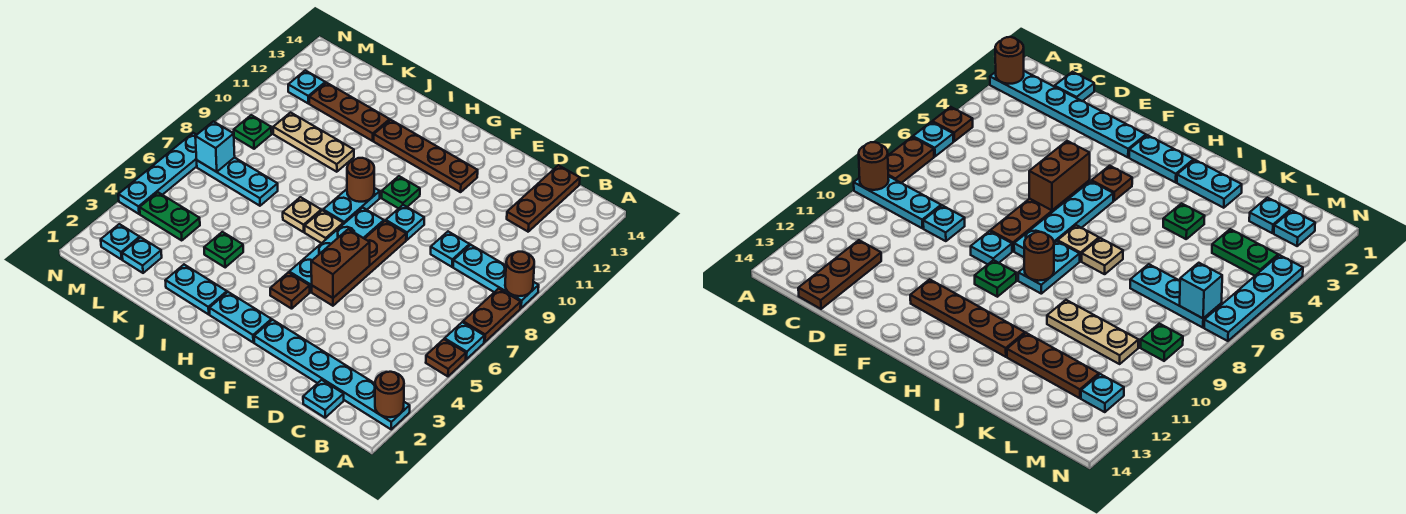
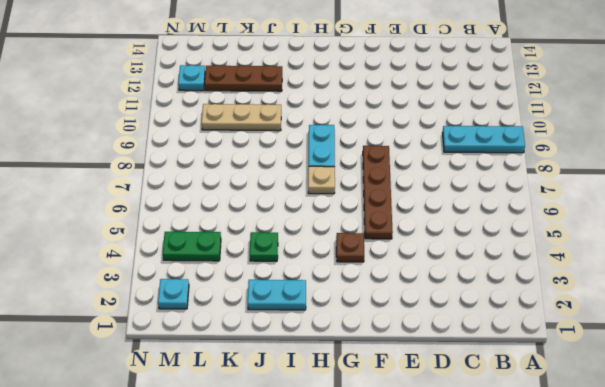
none -> cyan 1x6 plate [254,320,410,429]
none -> brown 1x1 plate [426,339,466,376]
none -> cyan 1x1 plate [445,322,484,359]
none -> brown 1x2 plate [463,288,521,342]

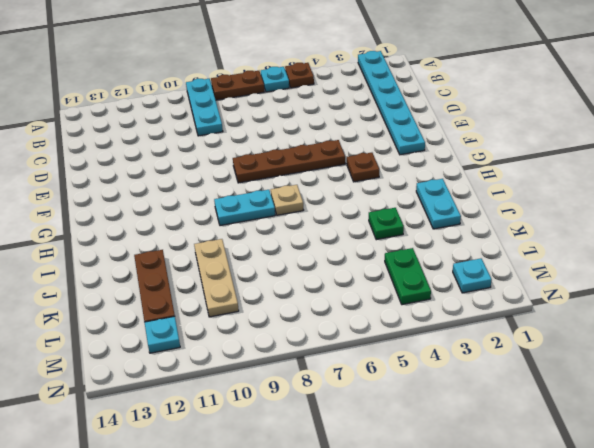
none -> cyan 1x1 plate [303,380,344,418]
none -> brown 1x3 plate [507,165,580,232]
none -> cyan 1x1 plate [431,232,470,267]
none -> cyan 1x1 plate [386,205,424,240]

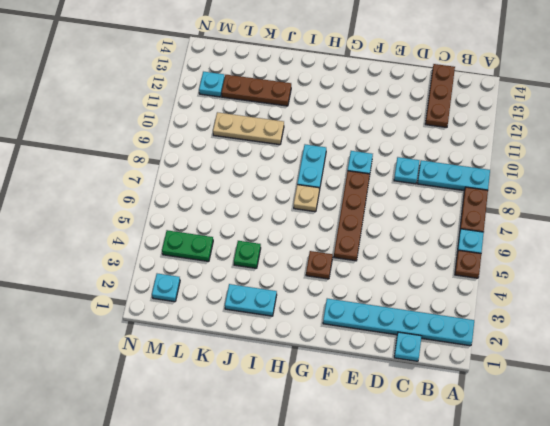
none -> brown 1x4 plate [374,120,478,192]
none -> cyan 1x2 plate [209,292,272,342]
none -> cyan 1x4 plate [289,208,384,292]
none -> green 1x1 plate [382,176,420,208]

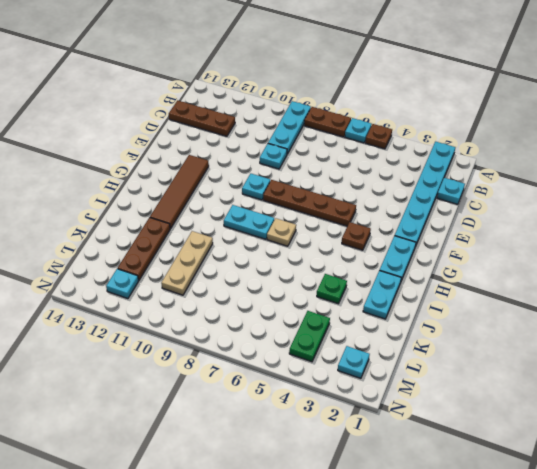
brown 1x4 tile [150,155,209,229] -> brown 1x4 plate [374,120,478,192]
none -> cyan 1x4 plate [289,208,384,292]
none -> green 1x1 plate [382,176,420,208]
none -> tan 1x1 plate [283,197,321,232]
none -> cyan 1x3 plate [197,157,278,206]

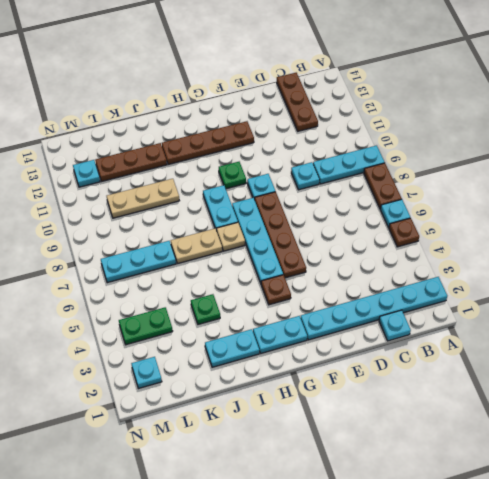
tan 1x2 plate [171,229,222,264] -> tan 1x1 plate [283,197,321,232]
none -> cyan 1x1 plate [122,237,162,273]
none -> green 1x1 plate [234,115,272,149]
none -> cyan 1x4 plate [118,133,197,214]
none -> brown 1x1 round brick [375,372,404,417]

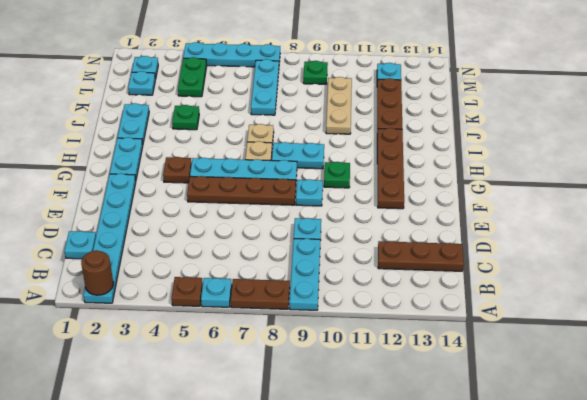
none -> brown 1x1 round brick [505,252,534,296]
none -> brown 1x2 brick [311,229,370,298]
none -> brown 1x1 round brick [347,158,374,202]
none -> cyan 1x1 brick [195,121,235,172]

